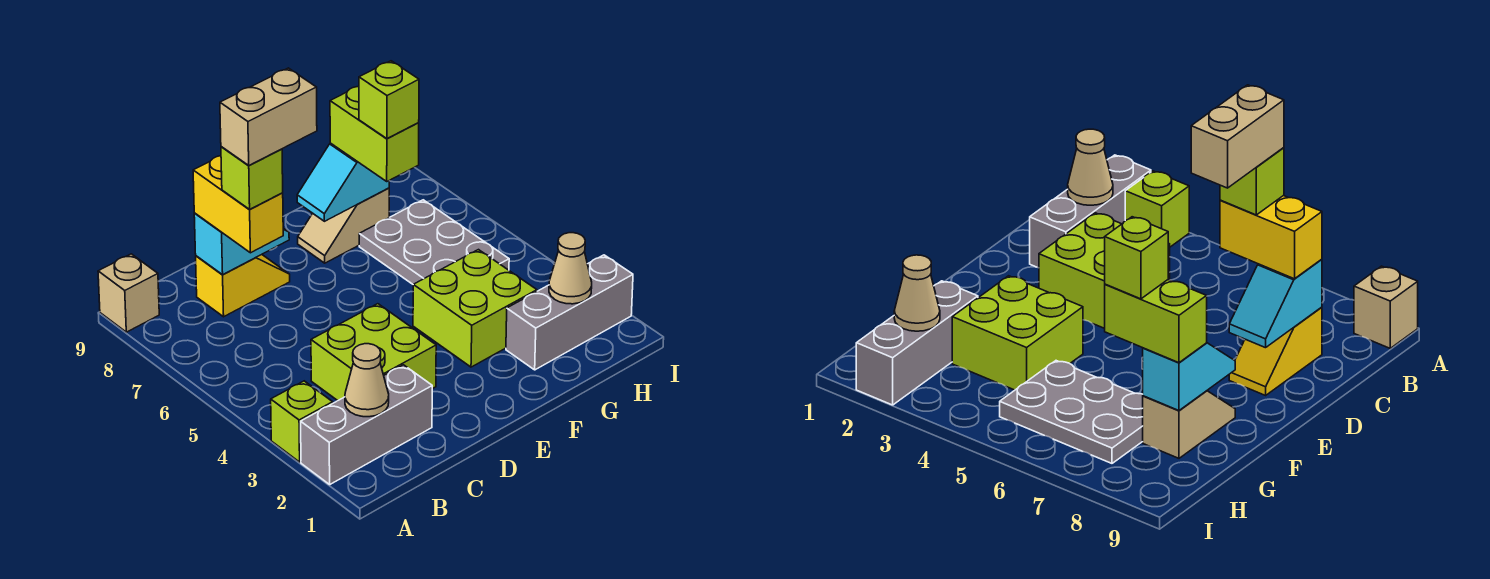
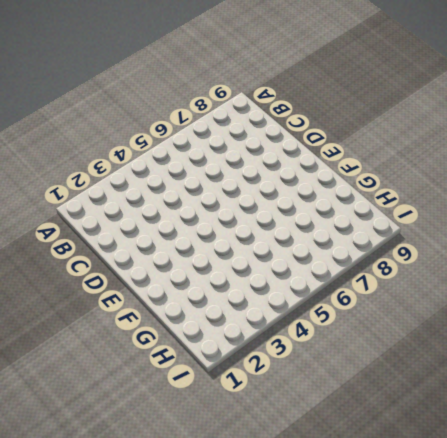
none -> grey 1x3 brick [301,365,432,484]
none -> lime 1x1 brick [271,381,333,462]
none -> tan 1x1 brick [98,254,159,332]

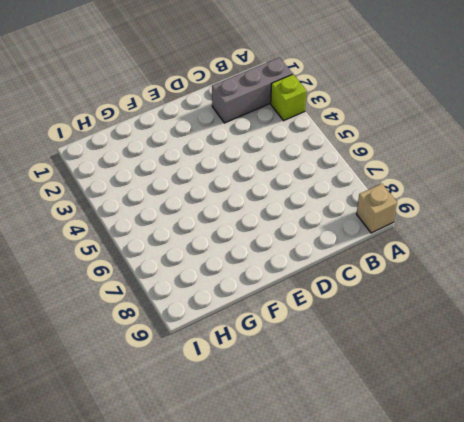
none -> lime 2x2 brick [311,304,436,401]
none -> yellow 1x2 slope [196,255,290,317]
none -> lime 2x2 brick [413,250,537,367]

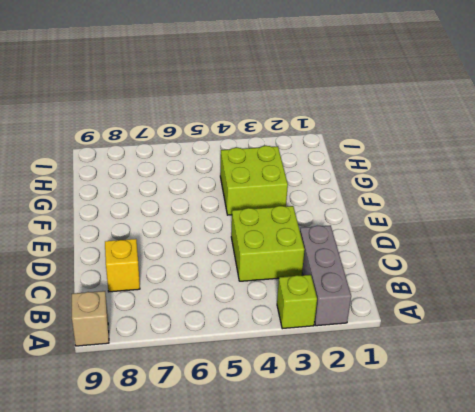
none -> tan 1x2 slope [298,188,389,263]
none -> grey 1x3 brick [506,255,633,370]
none -> grey 2x3 plate [359,200,509,284]

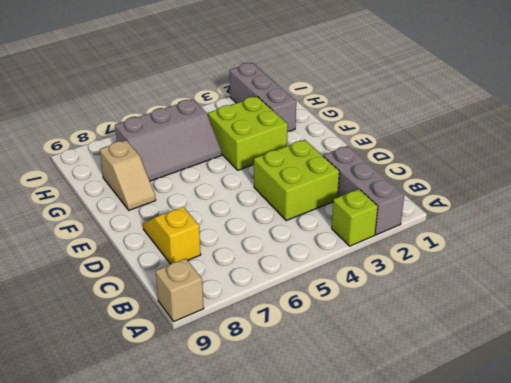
grey 2x3 slope [115,99,222,181] -> grey 2x3 plate [359,200,509,284]
none -> tan 1x1 cone [345,344,389,417]
none -> cyan 1x2 slope [194,213,289,275]
none -> cyan 1x2 slope [297,143,389,221]

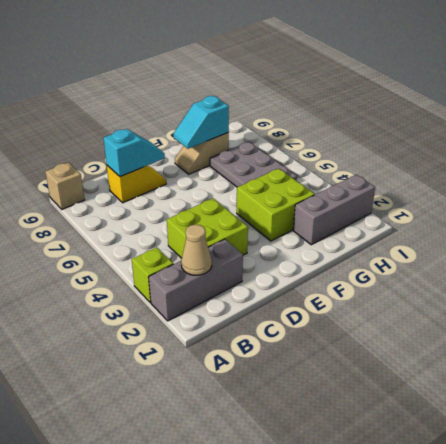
none -> tan 1x1 cone [549,233,592,304]
none -> yellow 1x2 brick [193,156,283,253]
none -> lime 1x2 brick [330,86,419,181]

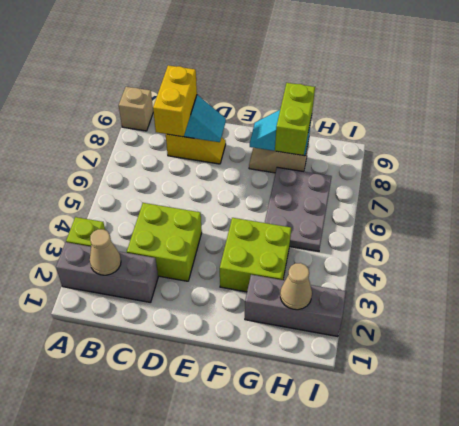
none -> lime 1x1 brick [221,147,283,210]
none -> lime 1x1 brick [359,61,419,139]
none -> tan 1x2 brick [220,68,317,166]

